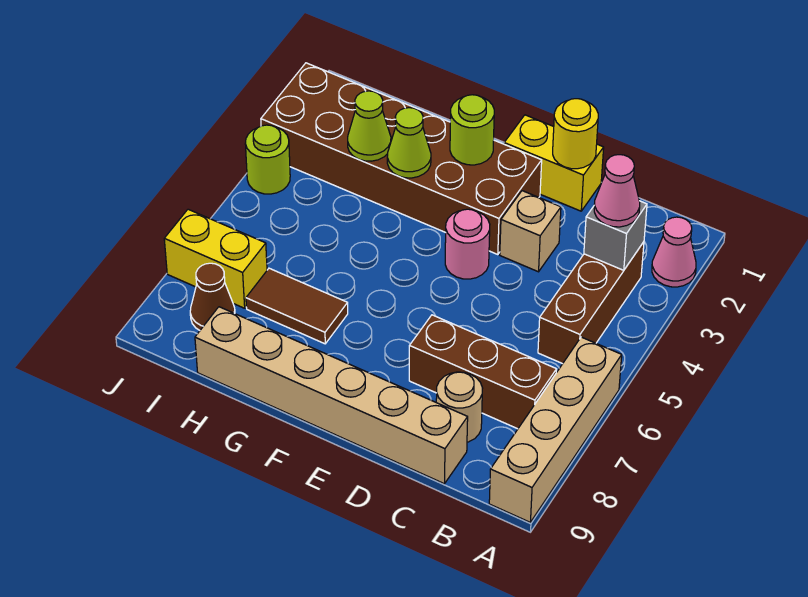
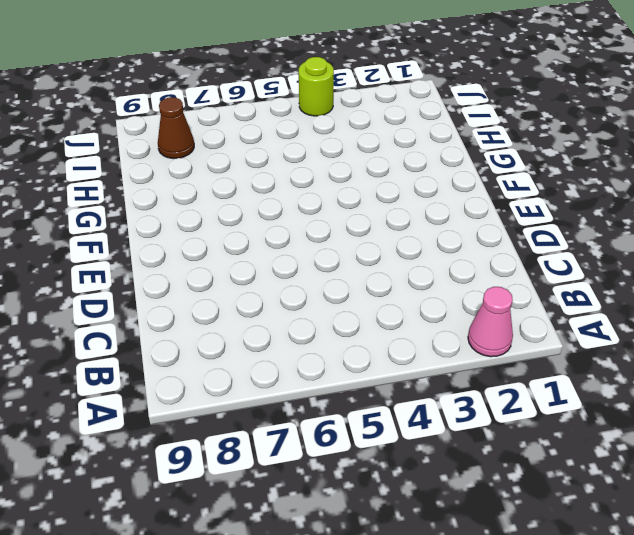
none -> tan 1x4 brick [489,337,622,522]
none -> brown 1x3 brick [538,242,644,364]
none -> brown 1x3 brick [409,315,557,429]

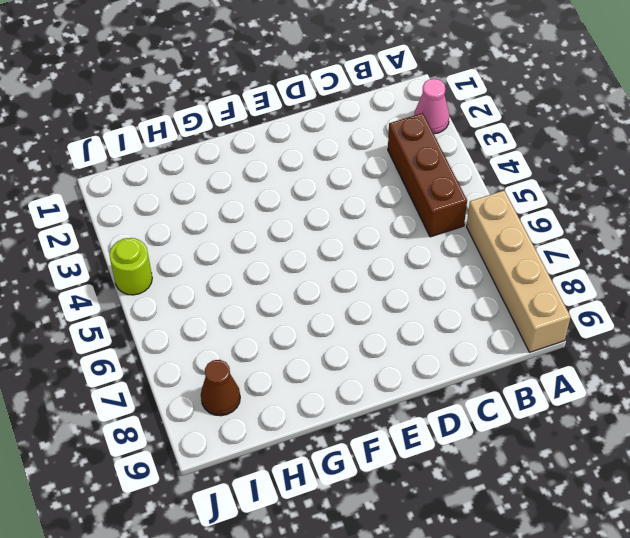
none -> brown 1x3 brick [409,315,557,429]
none -> tan 1x1 round brick [436,372,483,442]
none -> tan 1x6 brick [195,307,468,484]

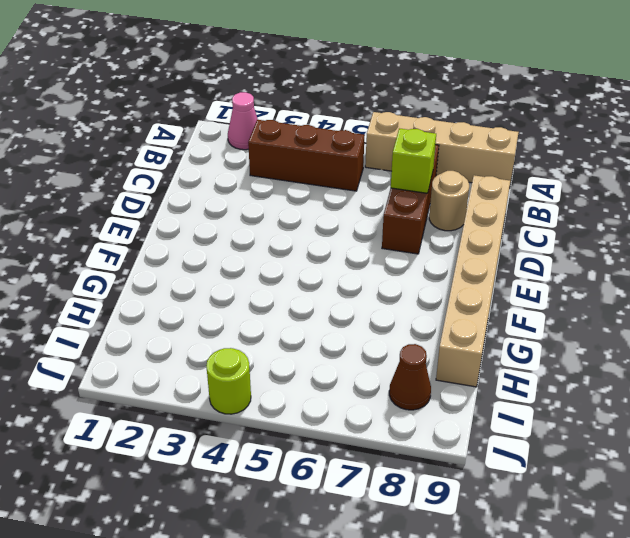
lime 1x1 brick [391,128,436,193] -> none
none -> yellow 1x2 brick [504,115,604,211]
none -> tan 1x1 brick [500,191,561,272]
none -> brown 2x6 brick [261,63,542,255]

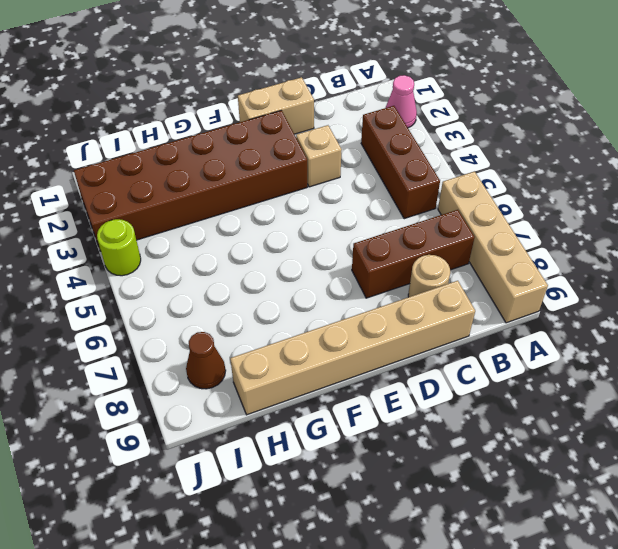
tan 1x2 brick [238,77,314,134] -> yellow 1x2 brick [504,115,604,211]
none -> pink 1x1 round brick [445,209,490,279]
none -> brown 1x2 tile [246,268,348,344]
none -> yellow 1x2 brick [164,209,267,308]

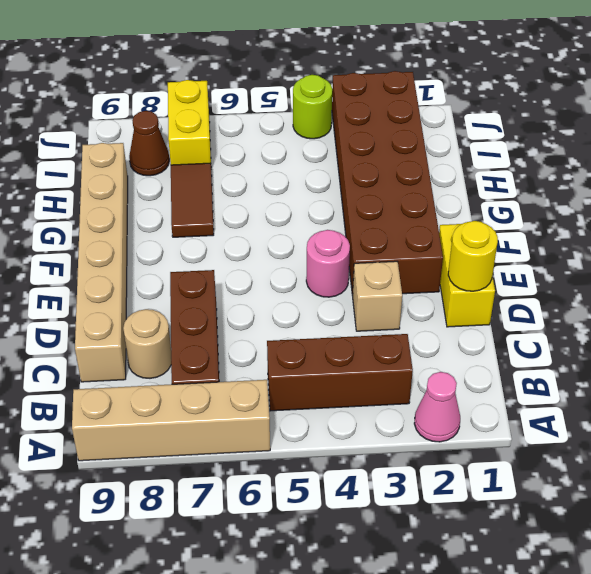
none -> grey 1x1 brick [584,201,647,270]
none -> lime 1x1 round brick [450,95,494,165]
none -> lime 1x1 cone [387,108,431,178]

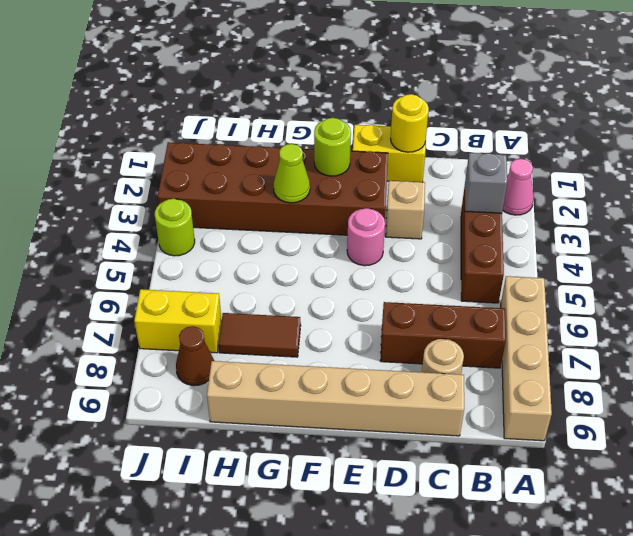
none -> lime 1x1 cone [348,91,391,161]
none -> pink 1x1 cone [594,155,640,227]

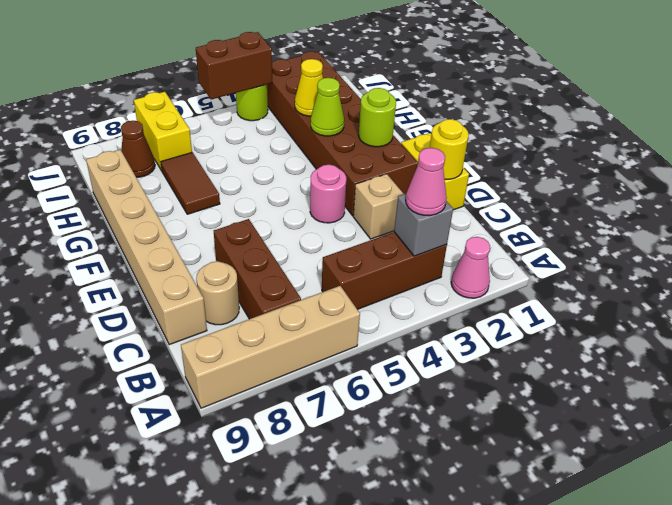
yellow 1x1 cone [295,59,323,116] -> lime 1x1 cone [348,91,391,161]
brown 1x2 brick [196,32,272,99] -> none

